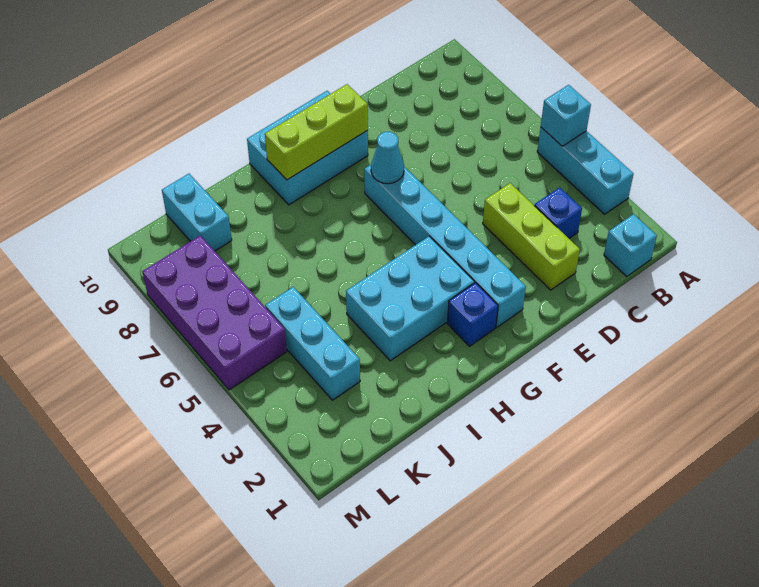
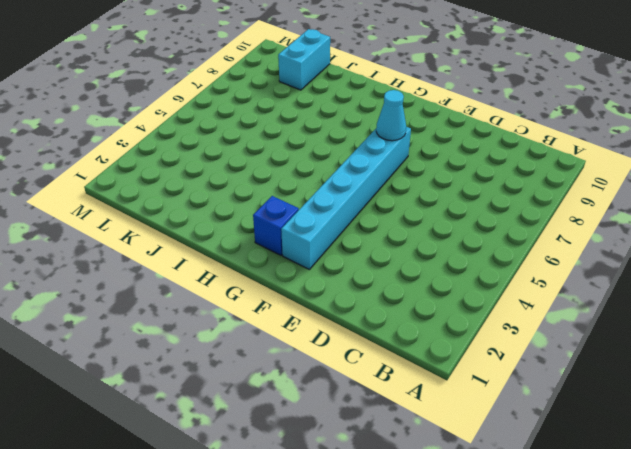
none -> cyan 1x3 brick [537,127,633,214]
none -> cyan 1x1 brick [604,214,657,277]
none -> blue 1x1 brick [534,187,582,238]

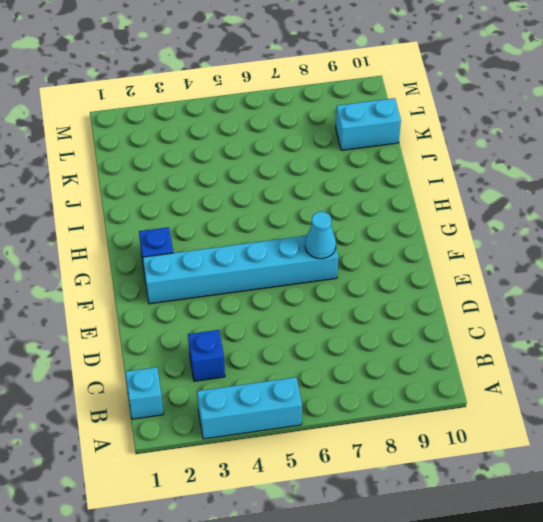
none -> lime 1x3 brick [483,183,580,290]
none -> cyan 2x3 brick [247,91,368,205]
none -> cyan 2x3 brick [346,236,474,361]

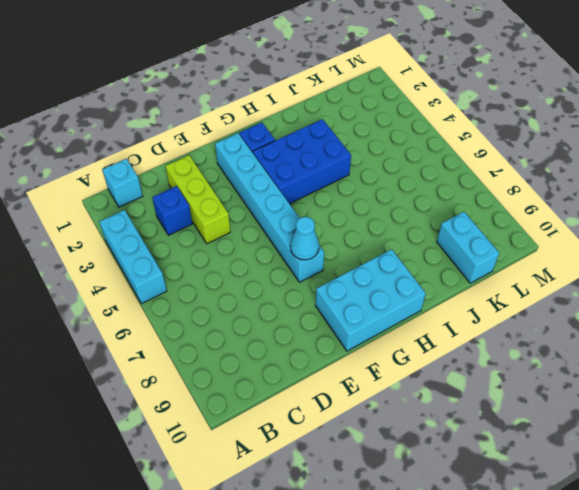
blue 2x3 brick [253,119,351,204] -> cyan 2x3 brick [346,236,474,361]
none -> cyan 1x3 brick [265,287,360,400]
none -> purple 2x4 brick [142,236,287,390]
none -> cyan 1x1 brick [541,85,591,146]

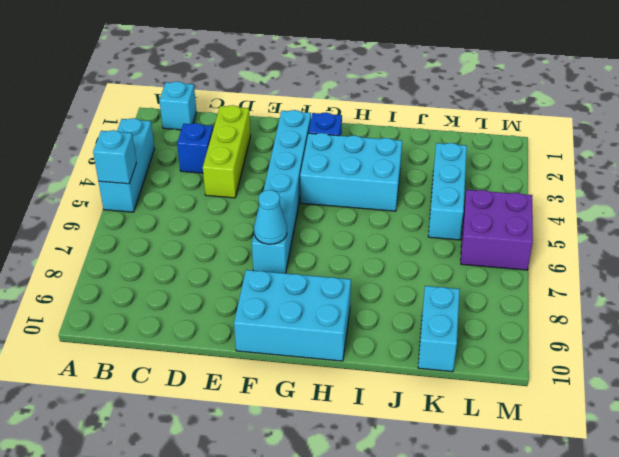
purple 2x2 brick [461,190,533,270] -> purple 2x4 brick [142,236,287,390]
none -> lime 1x3 brick [265,84,368,180]

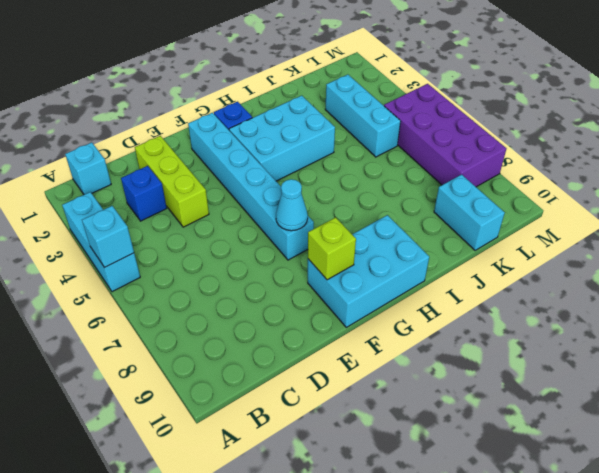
lime 1x1 brick [308,217,356,280] -> lime 1x3 brick [265,84,368,180]

